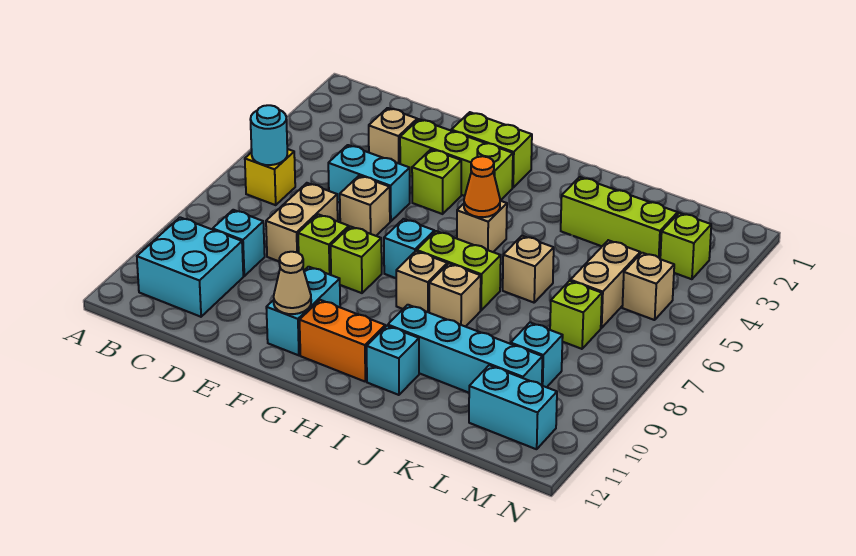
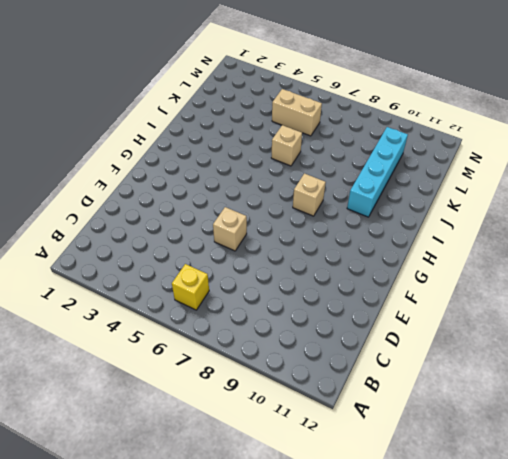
none -> cyan 2x2 brick [137,217,243,317]
none -> cyan 1x1 brick [213,210,265,276]
none -> tan 1x1 brick [369,108,417,164]
none -> cyan 1x2 brick [328,145,410,222]

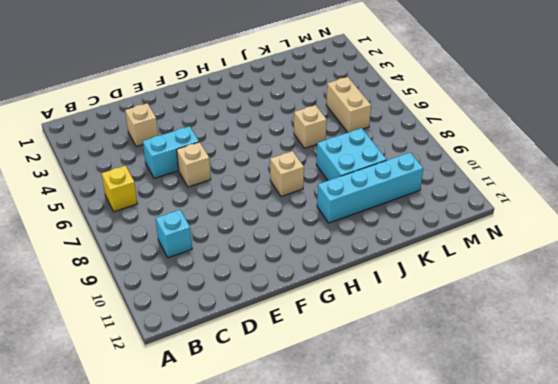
cyan 2x2 brick [316,128,387,181] -> cyan 2x2 brick moved to [137,217,243,317]
none -> tan 1x2 brick [266,183,338,261]
none -> lime 1x3 brick [400,119,513,201]
none -> lime 1x1 brick [298,214,349,275]
none -> lime 1x2 brick [451,112,532,188]

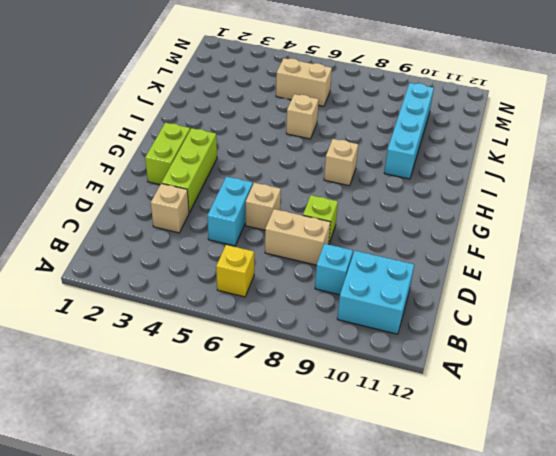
none -> lime 1x1 brick [412,149,461,214]
none -> lime 1x1 brick [331,227,382,293]
none -> cyan 1x2 brick [266,267,340,355]
none -> cyan 1x1 brick [384,219,434,278]

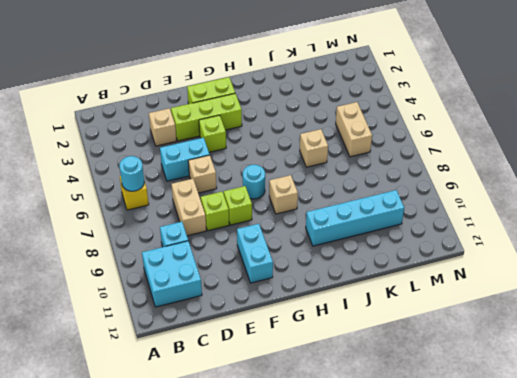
cyan 1x1 round brick [243,165,265,199] -> cyan 1x1 brick [384,219,434,278]
none -> orange 1x2 brick [300,300,385,381]
none -> tan 1x1 brick [457,201,507,252]
none -> lime 1x2 brick [417,231,501,310]
none -> tan 1x1 brick [429,264,481,327]

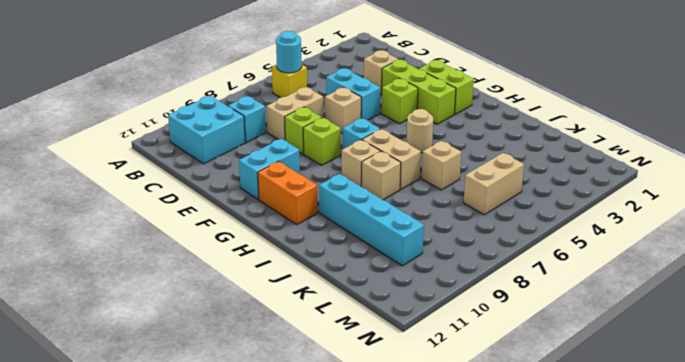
tan 1x1 round brick [407,109,433,153] -> tan 1x1 brick [457,201,507,252]
tan 1x2 brick [362,129,421,189] -> lime 1x2 brick [417,231,501,310]
none -> cyan 1x1 brick [367,326,419,395]
none -> lime 1x3 brick [561,177,678,258]
none -> lime 1x1 brick [550,281,602,349]
none -> cyan 1x1 brick [511,323,563,387]

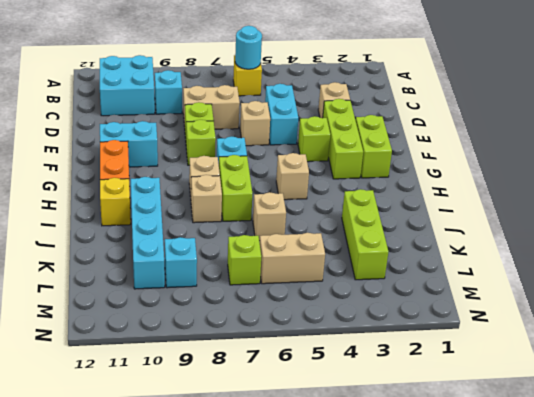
yellow 1x1 brick [100,178,131,226] -> cyan 1x1 brick [367,326,419,395]
none -> cyan 1x2 brick [469,365,557,449]
none -> lime 1x1 brick [660,213,711,279]
none -> tan 1x1 brick [622,253,674,320]
none -> tan 1x1 cone [274,252,311,314]

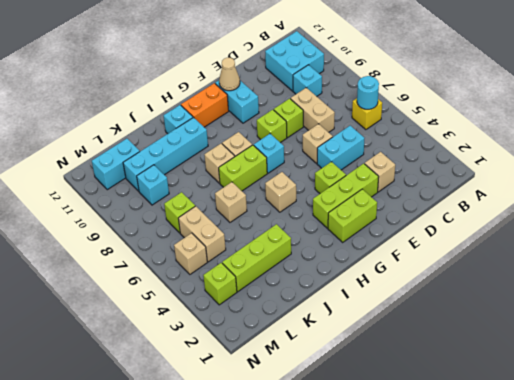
none -> orange 1x1 cone [464,156,500,217]

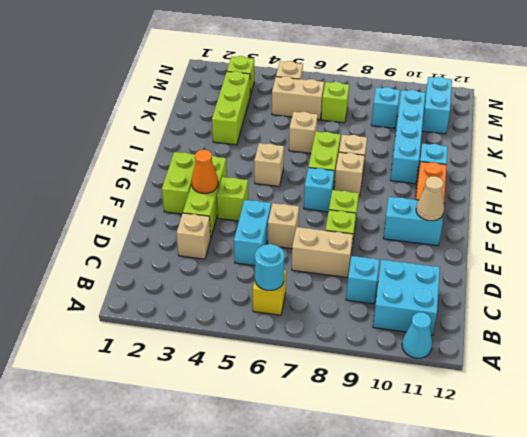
cyan 1x1 cone [402,312,432,358] -> none
orange 1x1 cone [191,150,218,193] -> orange 1x1 cone moved to [464,156,500,217]

